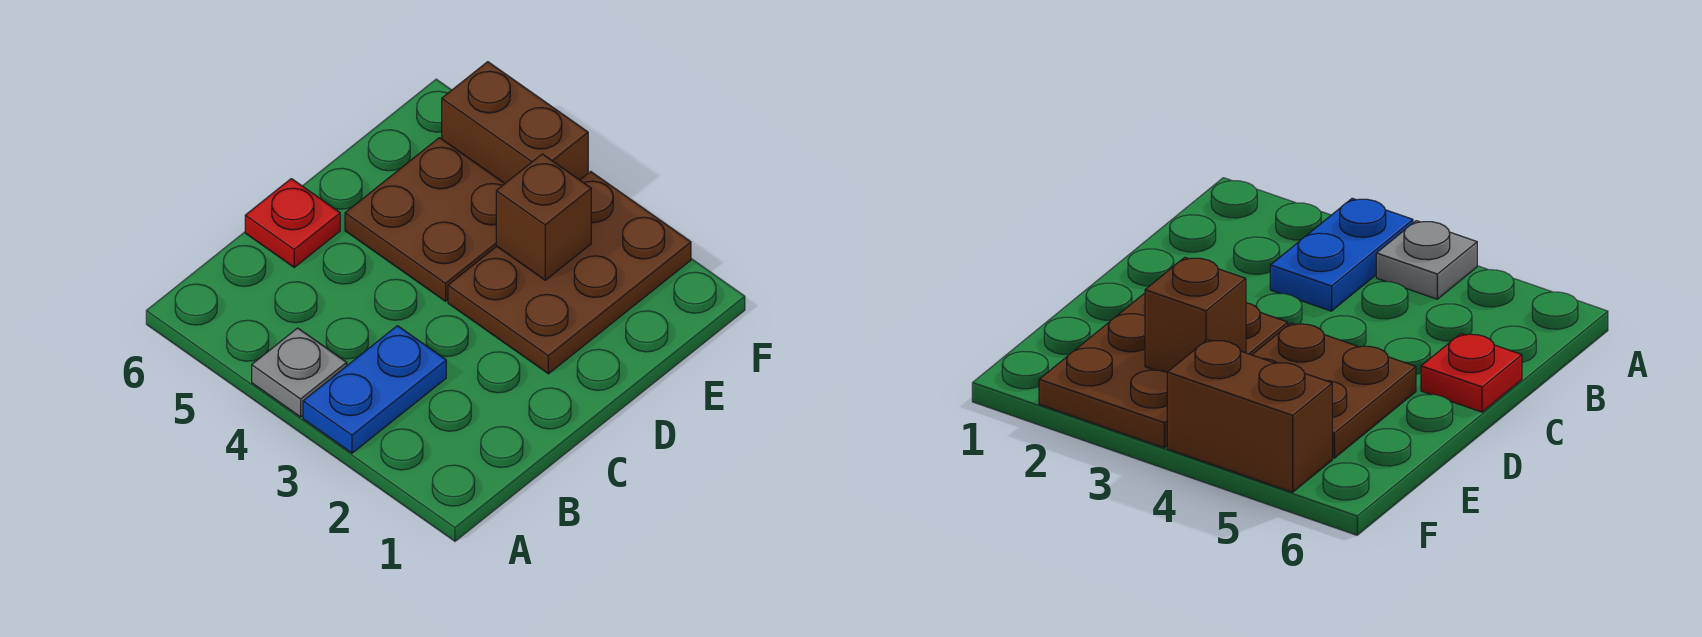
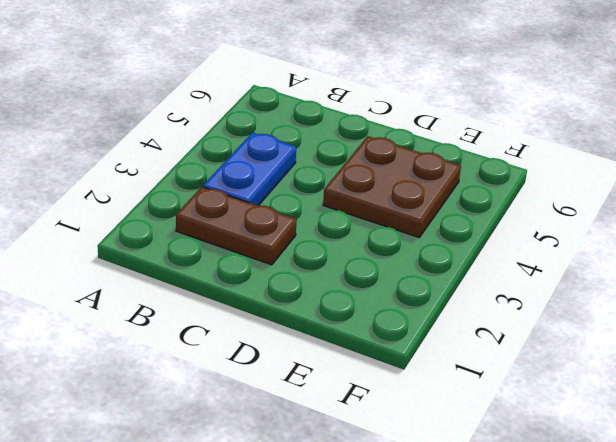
brown 1x2 plate [176,187,297,265] -> none
blue 1x2 plate [203,132,296,206] -> blue 1x2 plate turned to [303,326,446,453]
none -> grey 1x1 plate [252,328,347,417]
none -> red 1x1 plate [245,179,340,267]

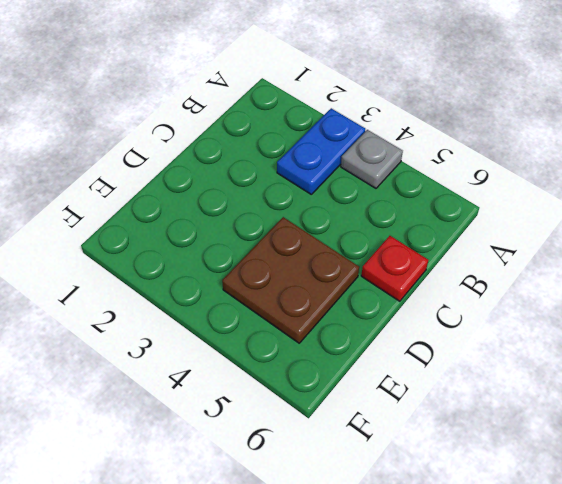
none -> brown 2x3 plate [448,171,691,374]
none -> brown 1x2 brick [442,62,588,183]

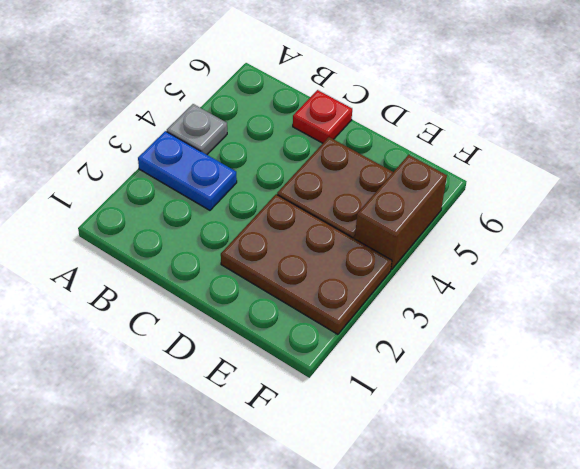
none -> brown 1x1 brick [496,154,591,280]

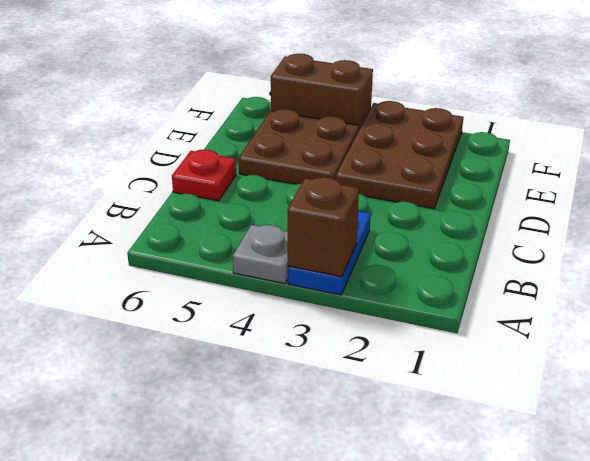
brown 1x1 brick [287,177,359,277] -> brown 1x1 brick moved to [496,154,591,280]

